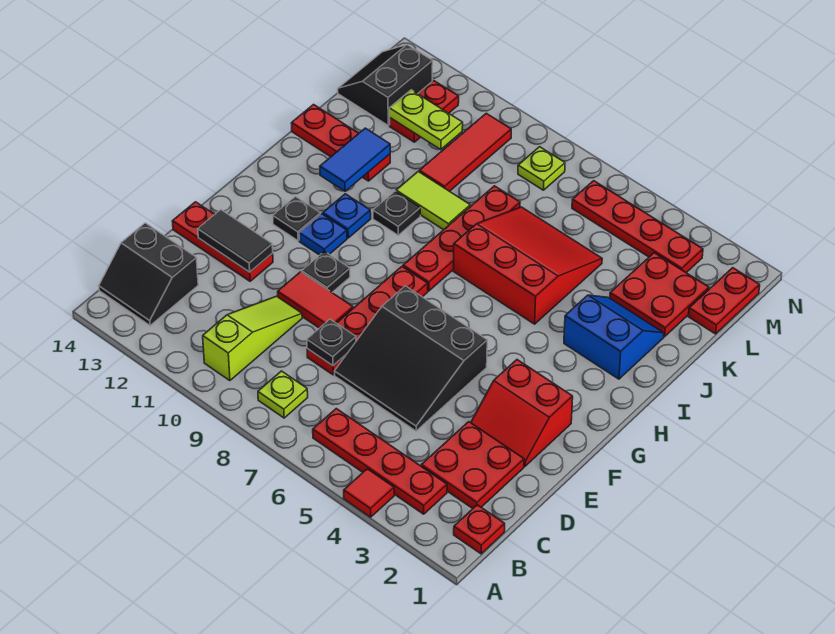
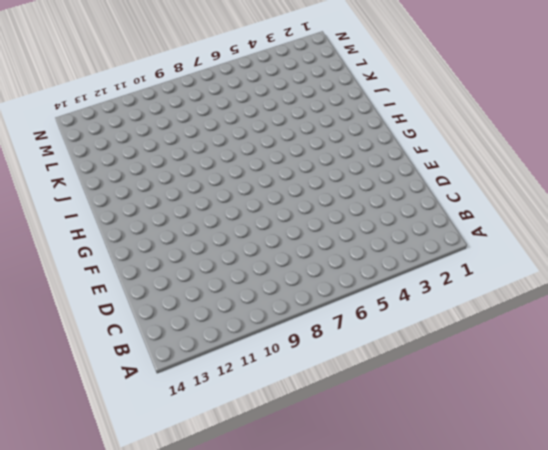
none -> red 1x1 tile [344,469,394,517]
none -> red 1x1 plate [454,505,505,554]
none -> red 1x4 plate [313,409,447,514]
none -> lime 1x1 plate [258,371,308,418]

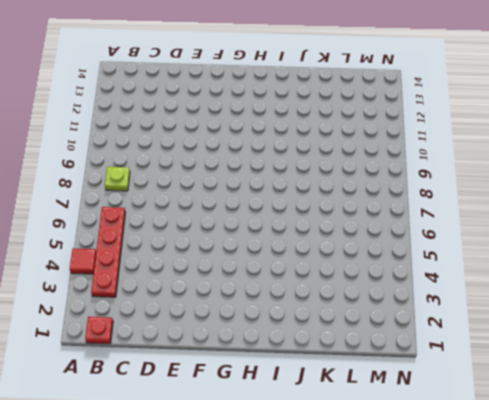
none -> lime 1x3 slope [203,296,302,381]
none -> black 2x2 slope [99,223,198,326]
none -> red 2x2 plate [421,422,524,509]
none -> black 3x3 slope [335,286,487,431]

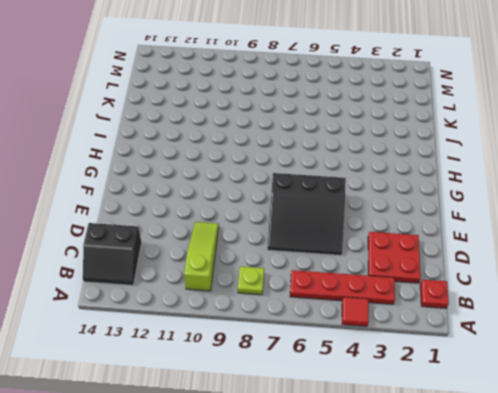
none -> red 1x4 plate [307,267,428,375]
none -> red 2x2 slope [471,360,573,466]
none -> red 1x2 tile [278,272,353,328]
none -> red 1x3 plate [172,202,273,281]

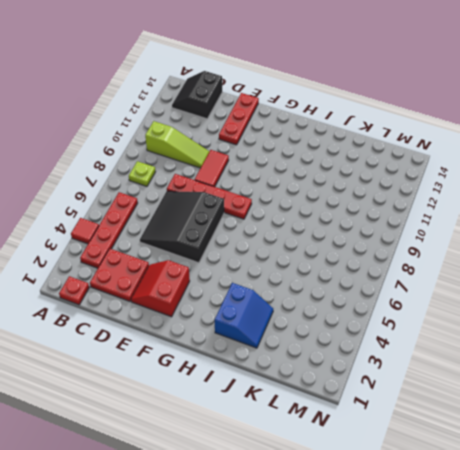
none -> black 1x1 plate [302,251,350,292]
none -> blue 1x1 plate [299,214,347,255]
none -> black 1x1 plate [273,197,320,241]
none -> red 1x4 plate [403,186,520,291]

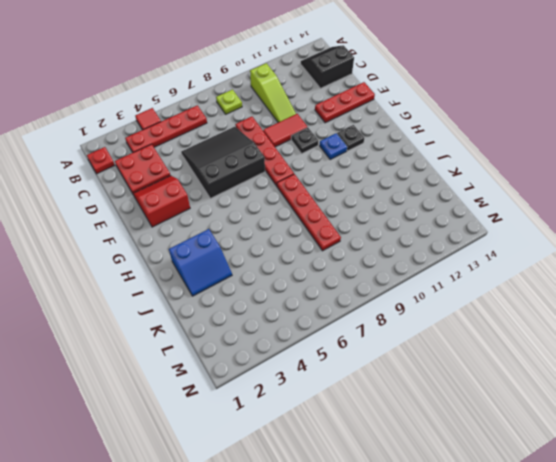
none -> blue 1x1 plate [323,194,371,238]
none -> red 3x3 slope [454,207,602,324]
none -> black 1x1 plate [373,191,420,235]
none -> lime 1x2 tile [396,172,470,230]

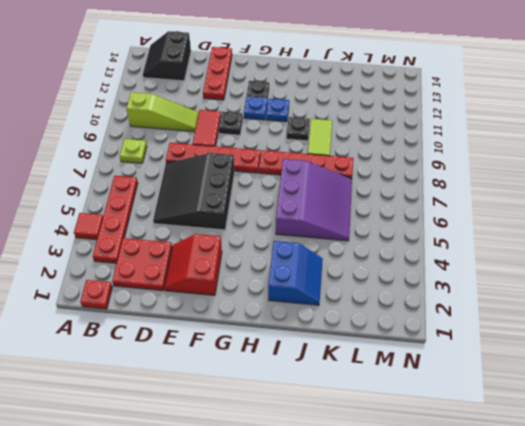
purple 3x3 slope [276,159,352,241] -> red 3x3 slope [454,207,602,324]
none -> red 1x3 plate [292,105,390,181]
none -> red 2x2 plate [610,253,709,337]
none -> red 1x3 tile [419,113,511,191]
none -> red 1x2 plate [688,268,760,334]

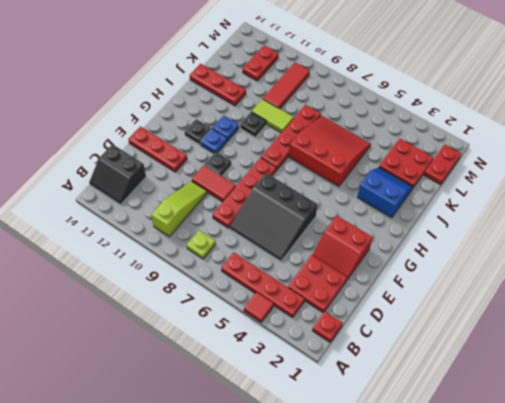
none -> black 2x2 slope [338,45,433,125]
none -> red 1x4 plate [572,181,703,273]
none -> lime 1x1 plate [518,147,565,190]
none -> black 1x1 plate [307,319,356,366]

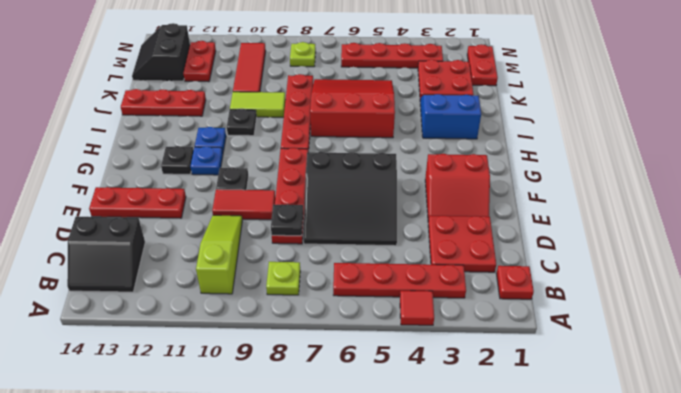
none -> black 1x2 tile [198,210,273,272]
none -> blue 1x2 tile [320,128,390,191]
none -> lime 1x2 plate [389,90,463,150]

